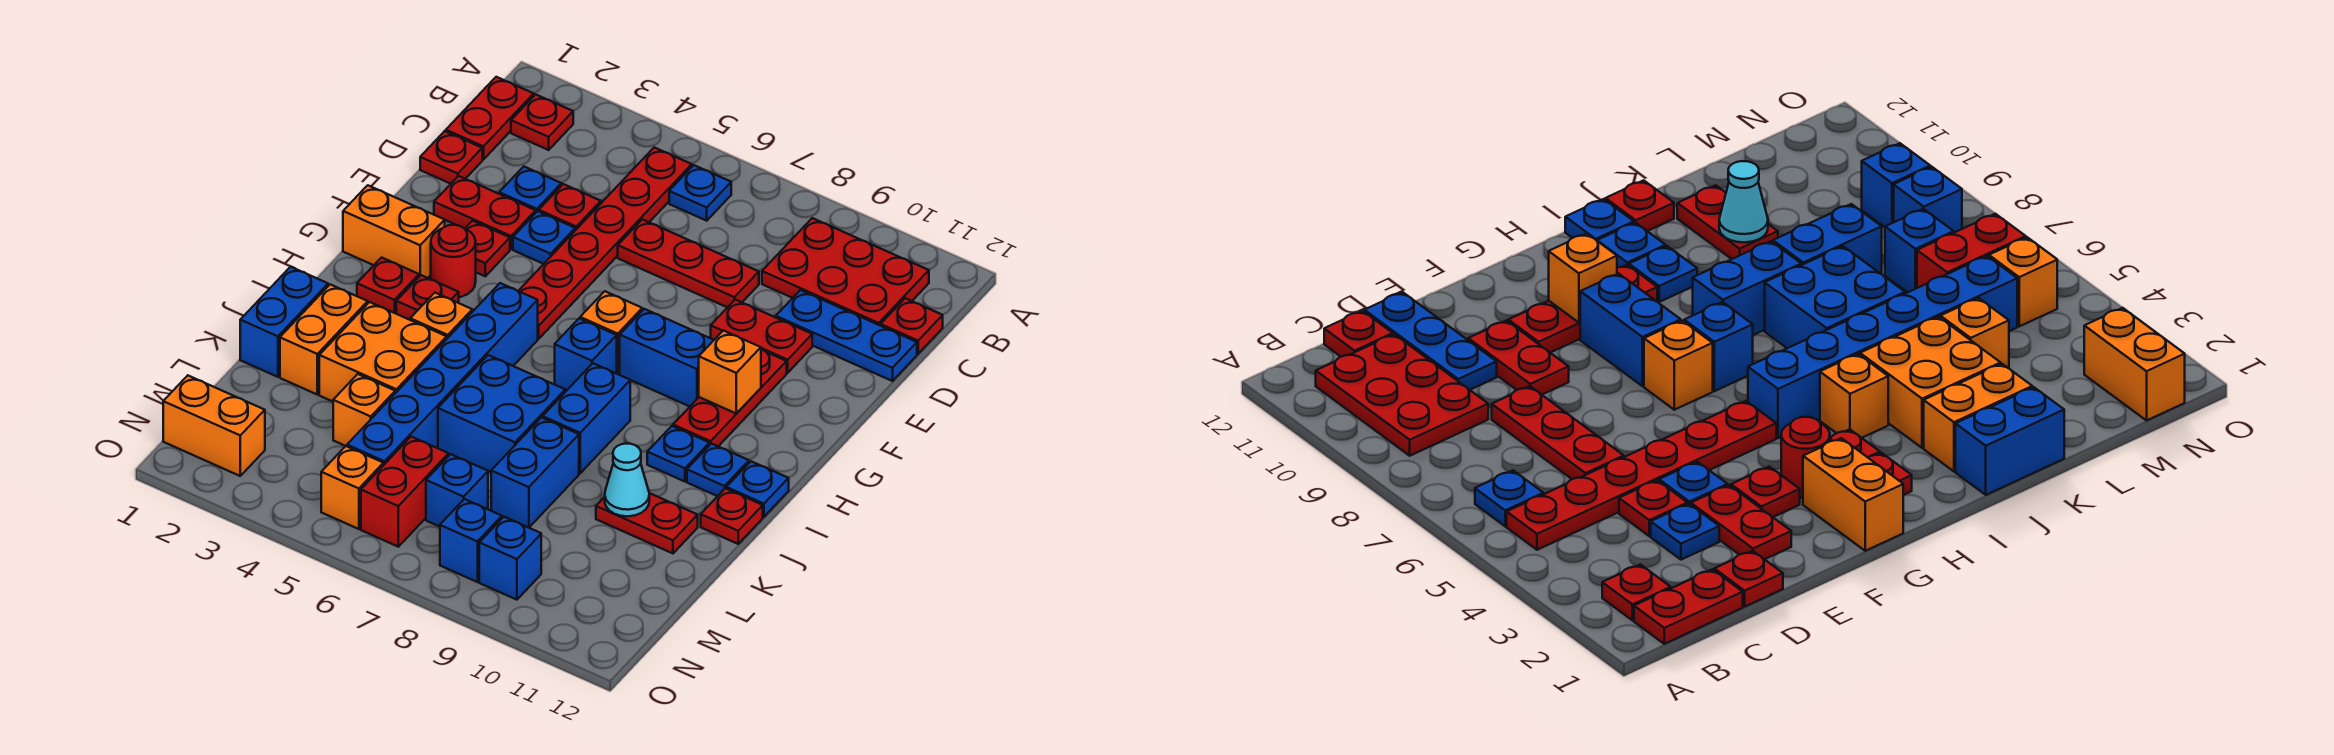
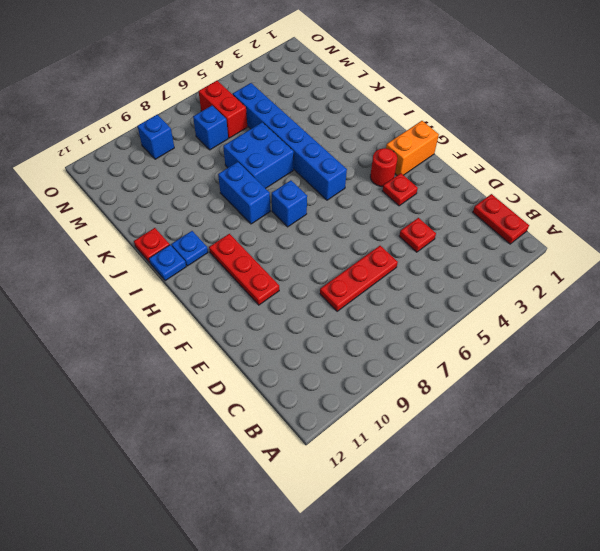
none -> red 1x1 plate [511,94,573,150]
none -> red 1x6 plate [519,147,692,339]
none -> blue 1x1 plate [669,165,731,221]
none -> red 2x3 plate [762,218,929,326]

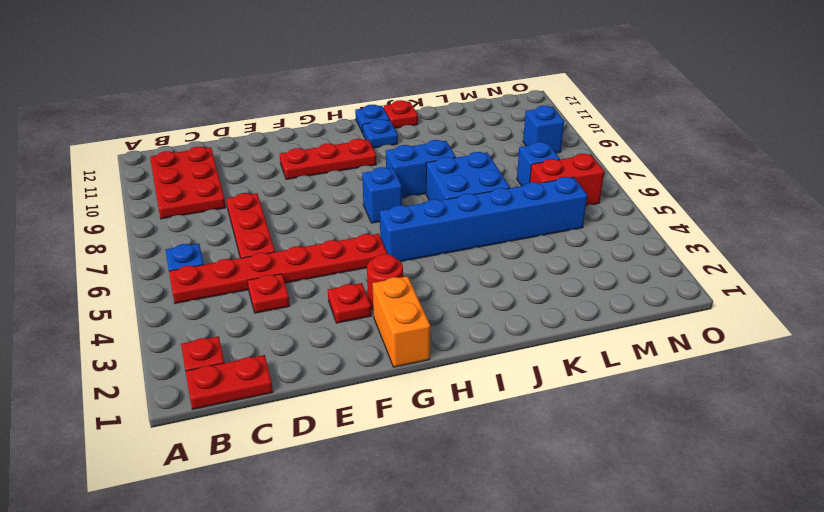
none -> red 1x1 plate [881,298,943,354]
none -> red 1x1 plate [420,131,482,184]
none -> blue 1x1 plate [499,167,561,212]
none -> blue 1x3 plate [776,290,917,381]

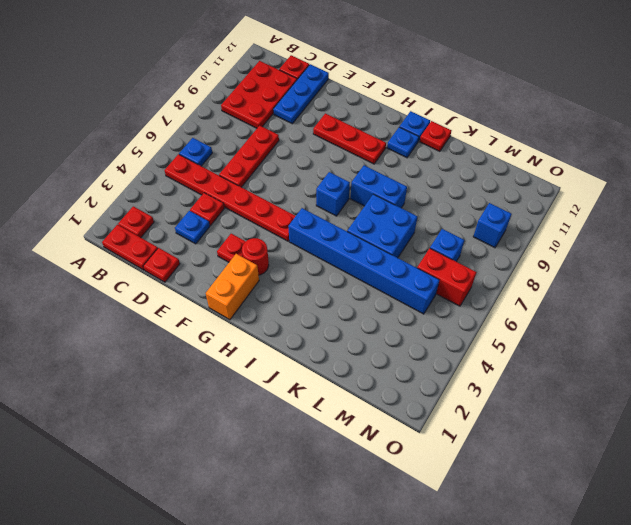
none -> red 1x2 plate [434,176,536,249]
none -> blue 1x1 plate [513,211,575,264]
none -> red 1x2 plate [711,300,812,373]
none -> orange 1x1 brick [580,291,642,374]

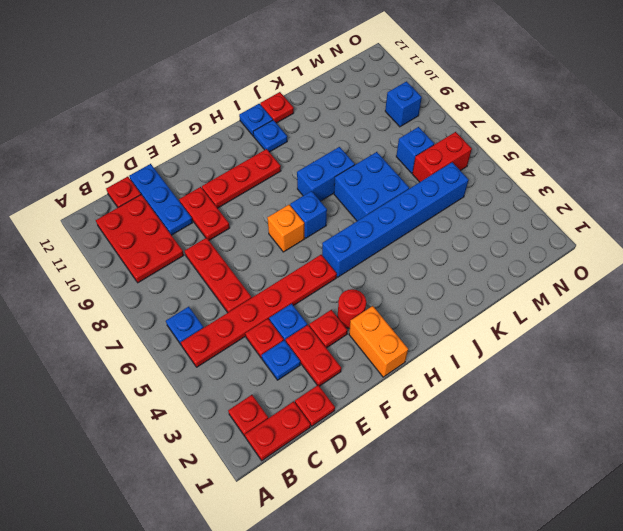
none -> blue 1x2 brick [620,309,714,406]
none -> red 1x1 plate [357,258,419,313]
none -> red 1x1 plate [396,275,459,320]
none -> orange 1x1 brick [410,293,472,338]

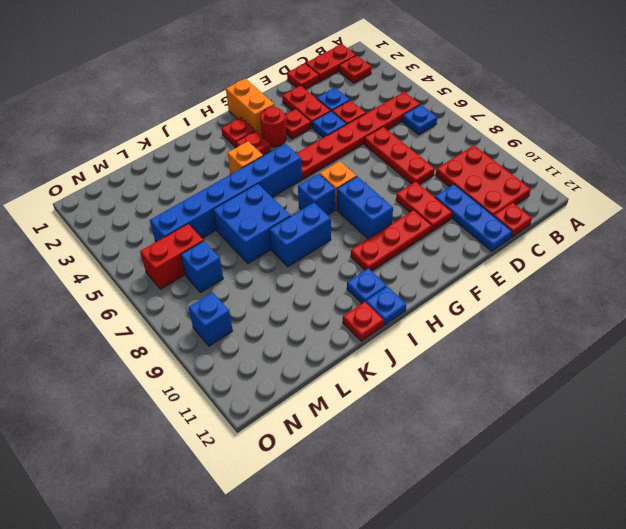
none -> blue 1x1 plate [647,426,709,482]
none -> blue 1x2 brick [240,267,328,377]
none -> orange 1x2 brick [280,284,368,394]
none -> orange 2x2 brick [319,302,447,401]

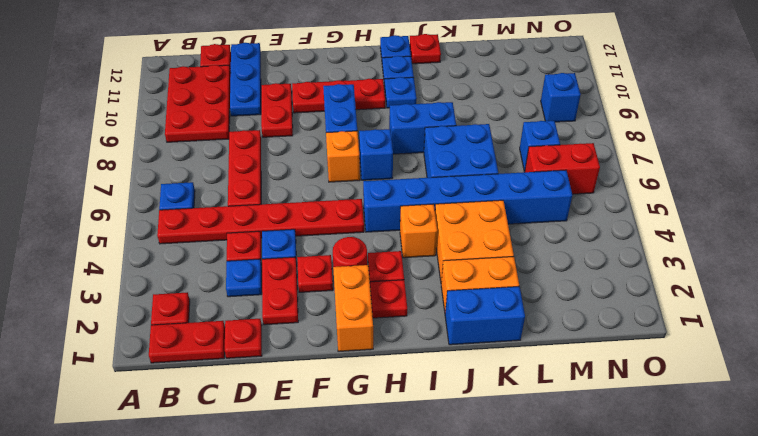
none -> blue 1x2 brick [491,418,579,528]
none -> red 1x2 plate [596,493,698,553]
none -> orange 1x1 brick [333,374,395,446]
none -> orange 1x2 brick [163,376,265,476]

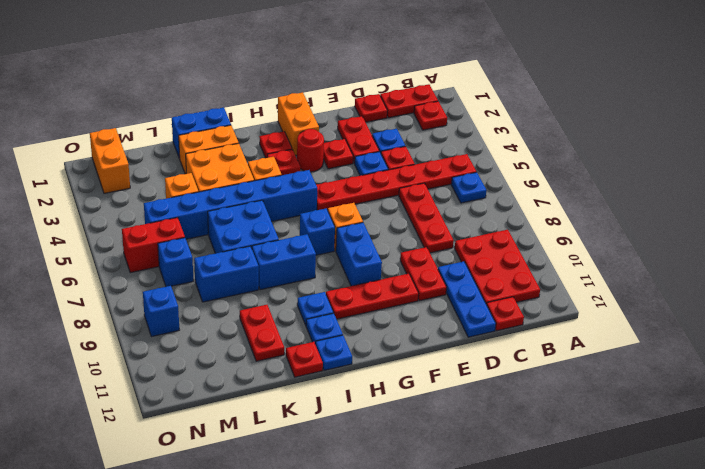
none -> orange 1x1 brick [321,446,383,529]
none -> blue 1x1 brick [440,499,502,582]
none -> orange 1x1 brick [699,330,761,414]
none -> cyan 1x1 cone [605,443,649,516]

